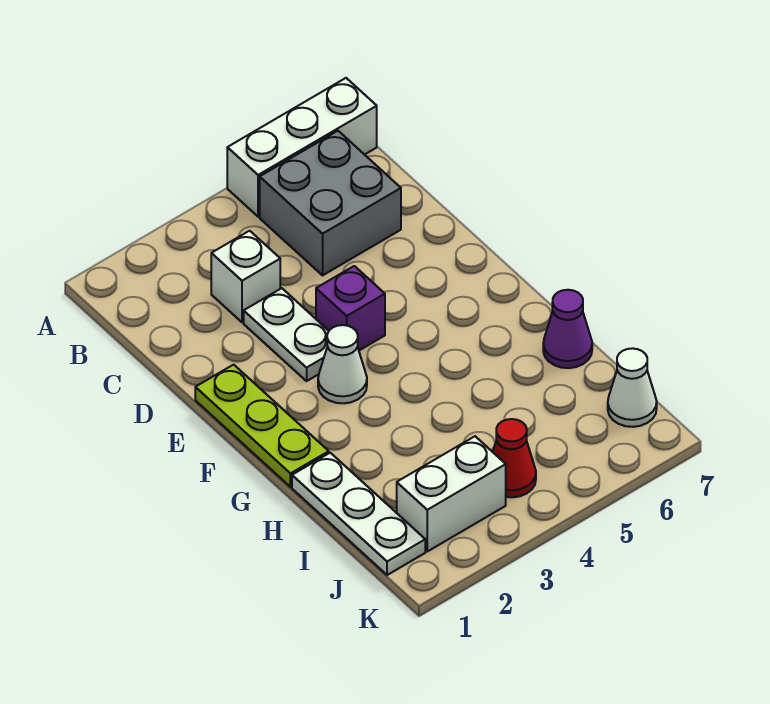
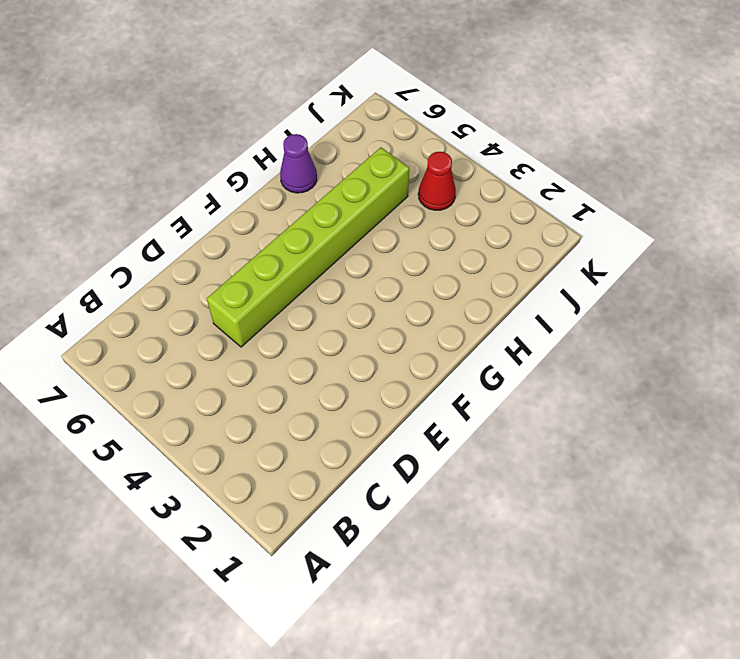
lime 1x6 brick [207,147,409,347] -> none
none -> white 1x3 brick [227,78,377,217]
none -> grey 2x2 brick [260,131,401,275]
none -> white 1x1 brick [211,231,280,322]

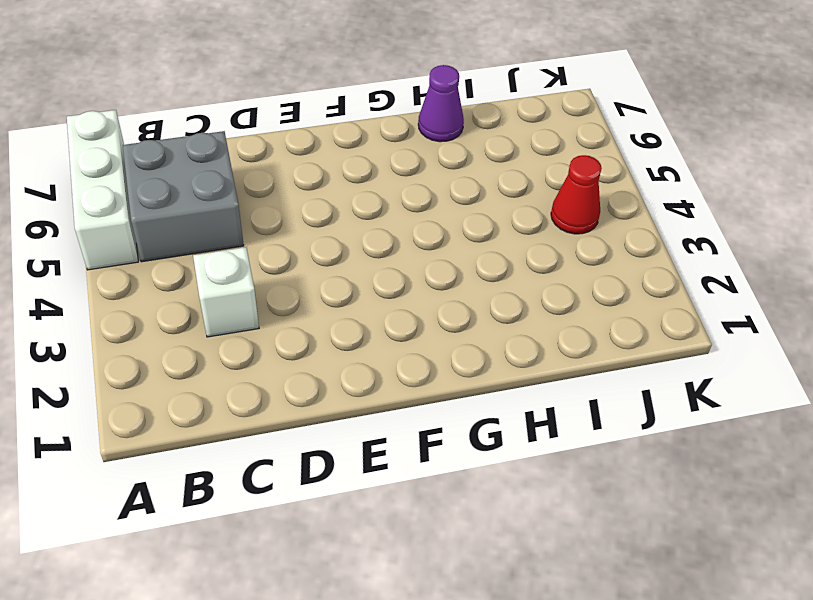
none -> white 1x2 plate [244,288,329,381]
none -> lime 1x3 plate [195,365,329,487]
none -> purple 1x1 brick [316,266,385,350]

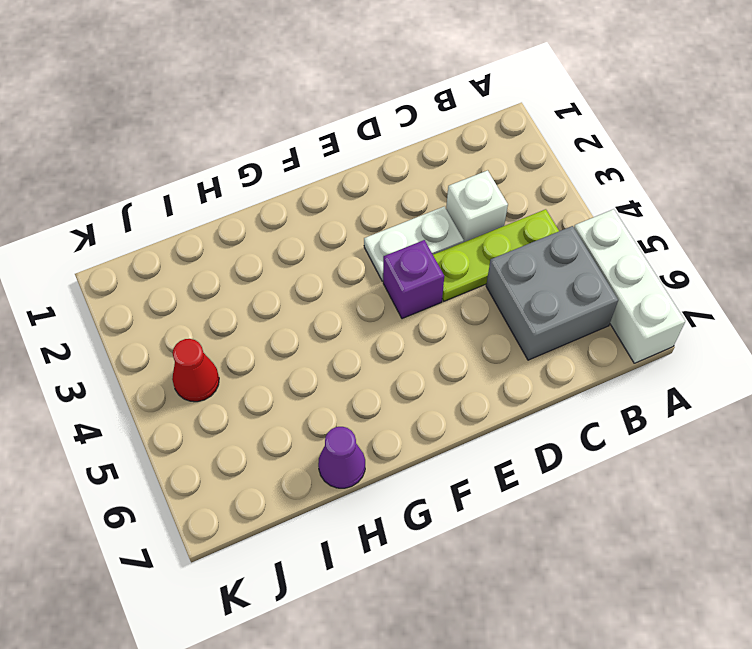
lime 1x3 plate [433,209,559,301] -> lime 1x3 plate moved to [195,365,329,487]
none -> white 1x1 cone [318,325,367,403]
none -> white 1x3 plate [292,453,425,575]
none -> white 1x2 brick [397,436,506,551]

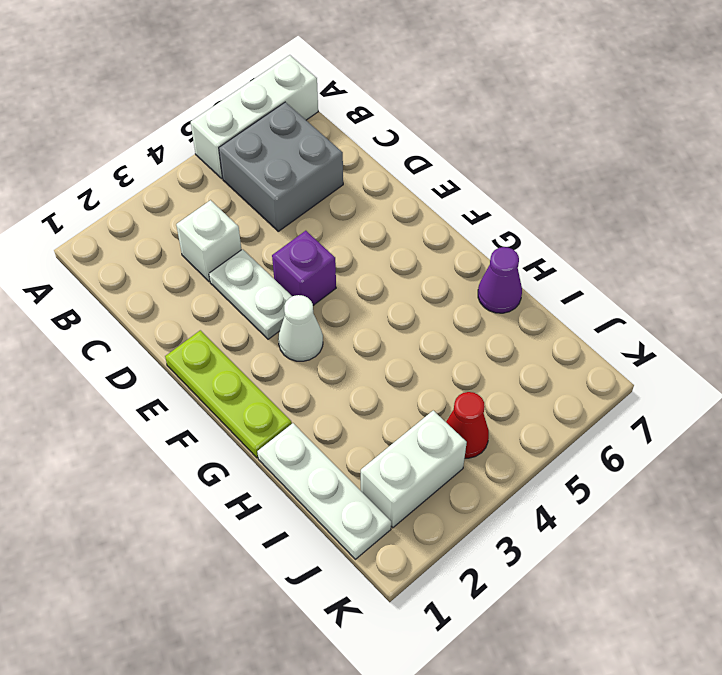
none -> white 1x1 cone [608,348,657,427]

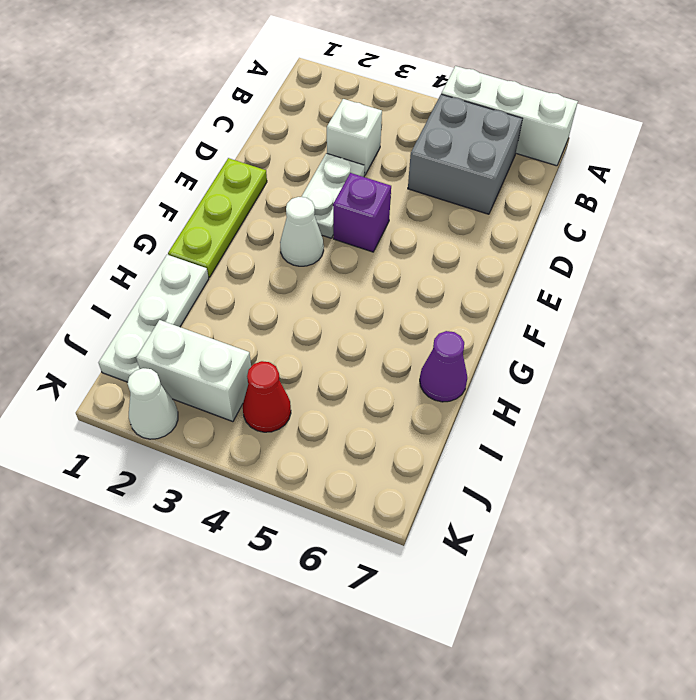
white 1x1 cone [127,368,178,439] -> white 1x1 cone moved to [608,348,657,427]

